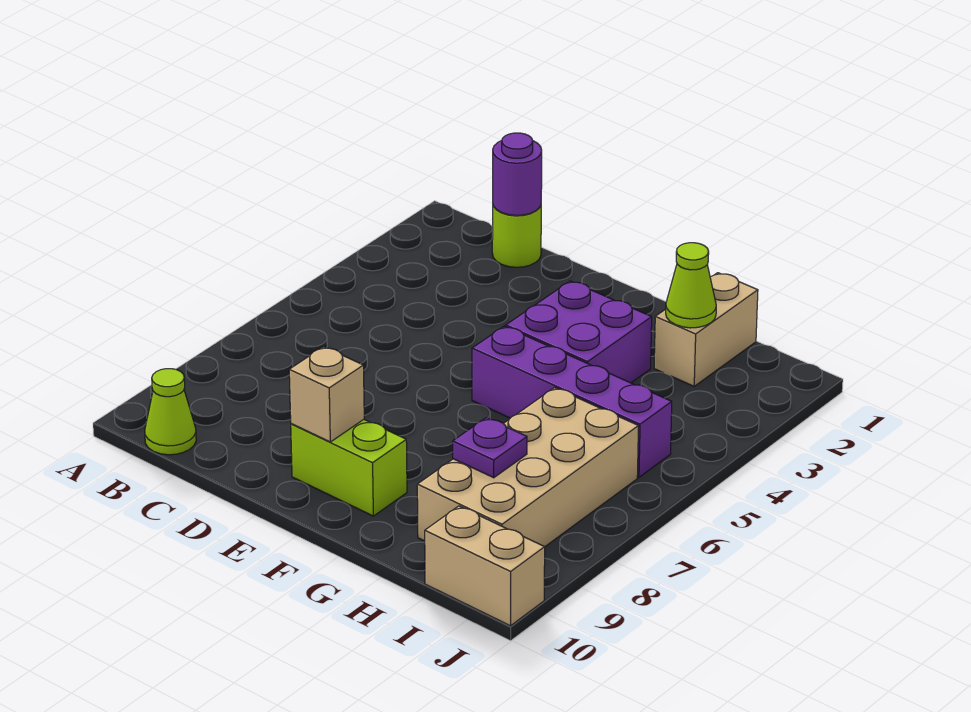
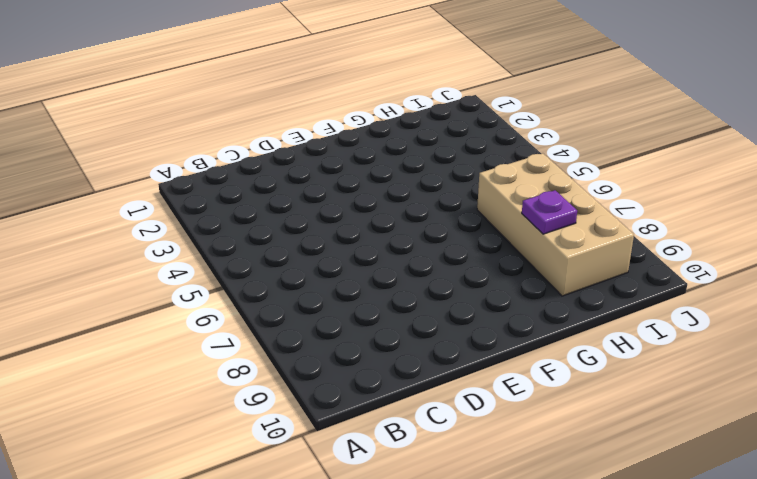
none -> lime 1x1 cone [145,369,196,455]
none -> lime 1x1 round brick [492,206,541,267]
none -> lime 1x2 brick [291,420,407,516]

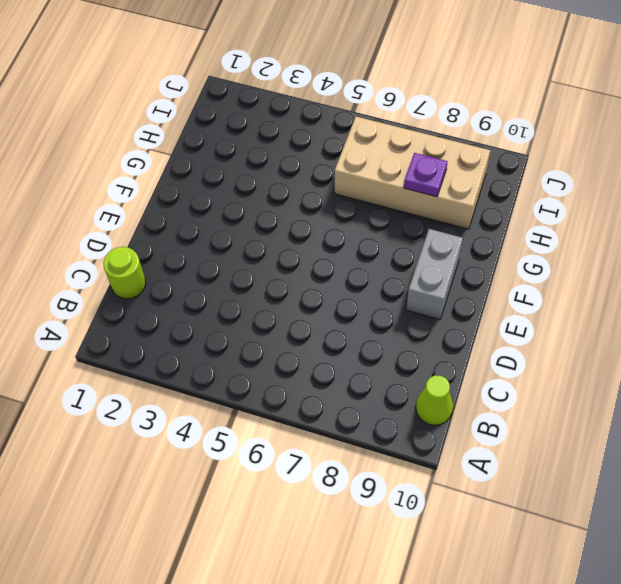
grey 1x2 brick [406,229,463,320] -> lime 1x2 brick [291,420,407,516]
none -> purple 2x2 brick [506,281,652,383]
none -> purple 1x4 brick [472,326,672,477]
none -> tan 1x2 brick [654,273,758,386]

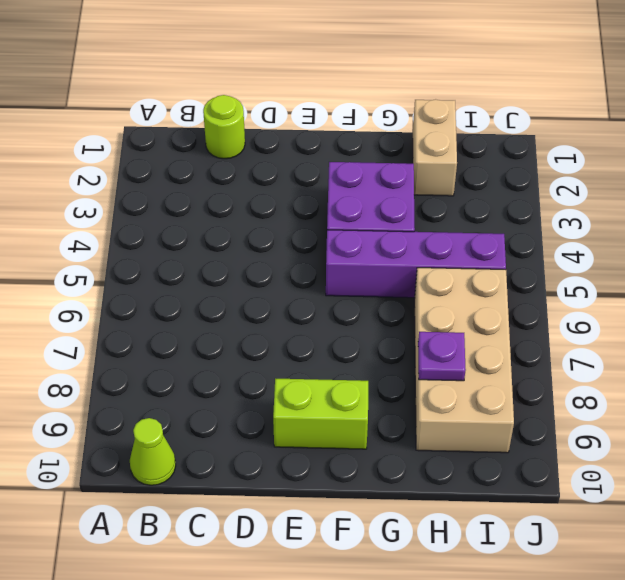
none -> tan 1x2 brick [425,506,545,626]
none -> purple 1x1 round brick [493,133,542,215]
none -> tan 1x1 brick [289,347,364,442]

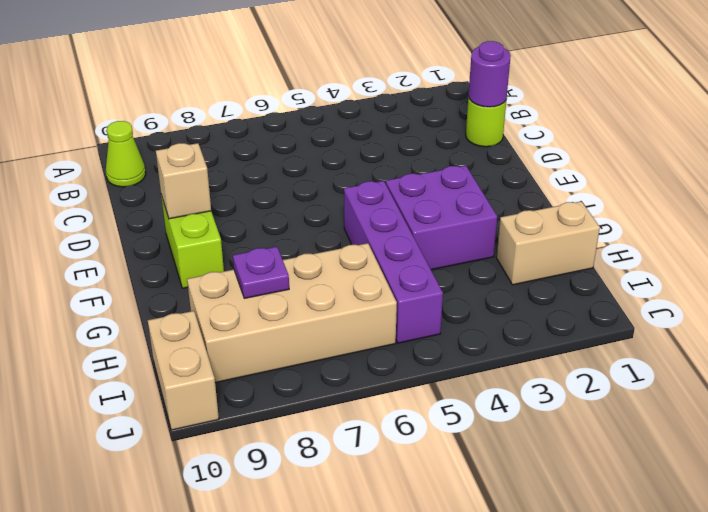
none -> lime 1x1 cone [666,243,716,328]

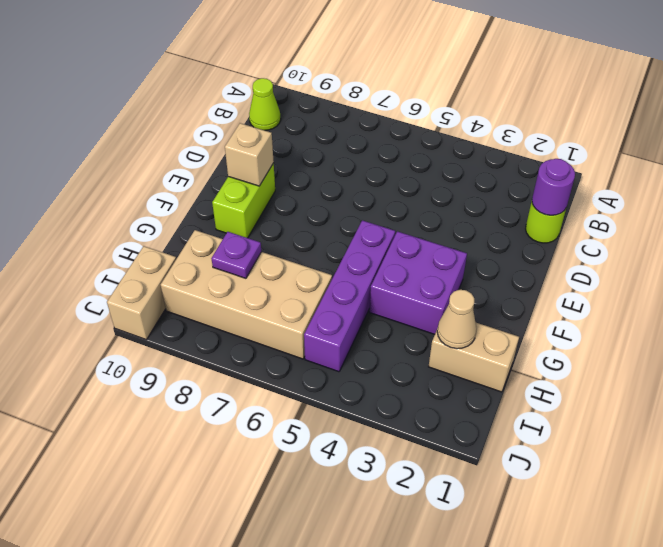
tan 1x1 cone [437,290,477,349] -> lime 1x1 cone [666,243,716,328]

